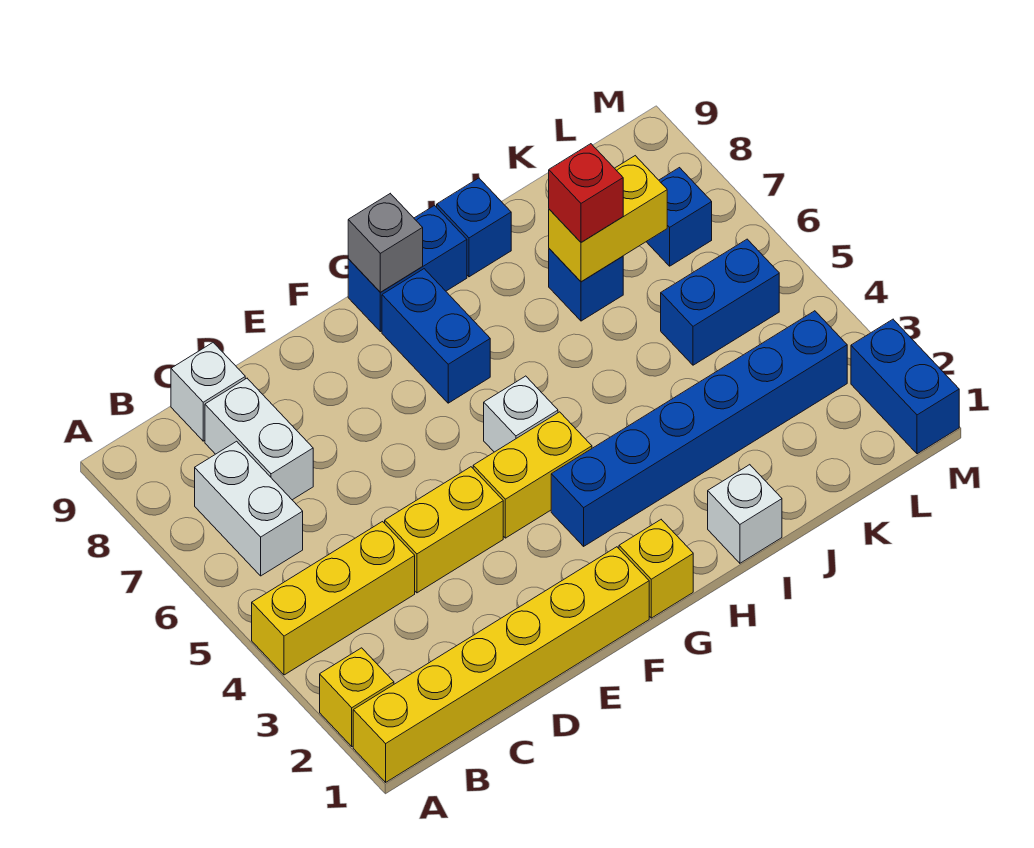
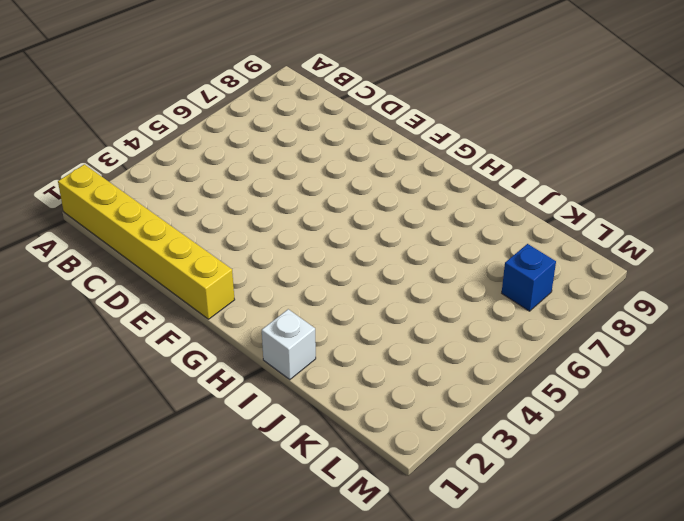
none -> yellow 1x1 brick [320,648,394,746]
none -> yellow 1x3 brick [252,522,415,675]
none -> white 1x2 brick [195,441,303,576]

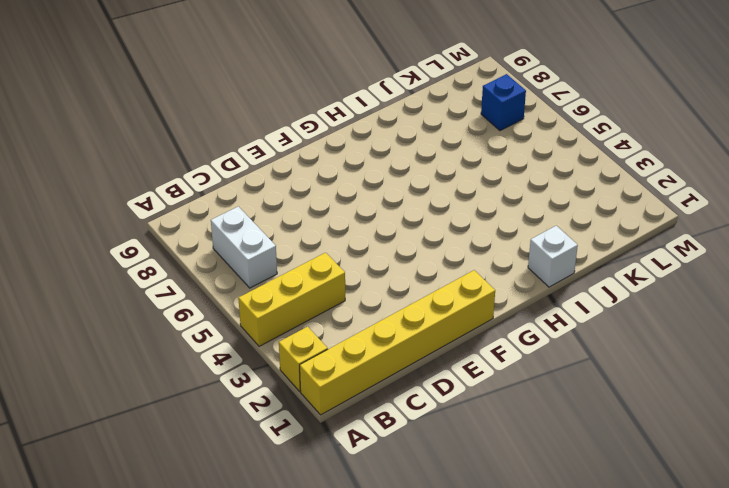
none -> white 1x2 brick [205,378,313,500]
none -> white 1x1 brick [171,343,245,441]
none -> yellow 1x2 brick [385,467,503,593]

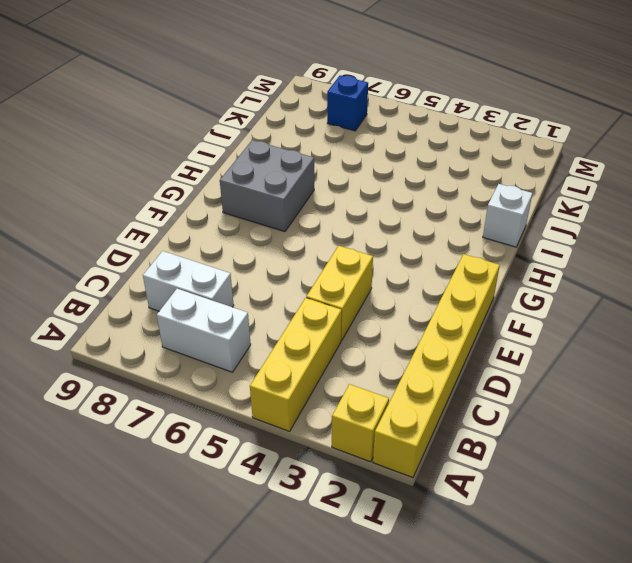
grey 2x2 brick [220,140,314,232] -> blue 1x2 brick [382,269,490,403]
none -> white 1x1 brick [171,343,245,441]
none -> yellow 1x2 brick [473,412,592,538]
none -> yellow 1x1 brick [619,520,693,618]

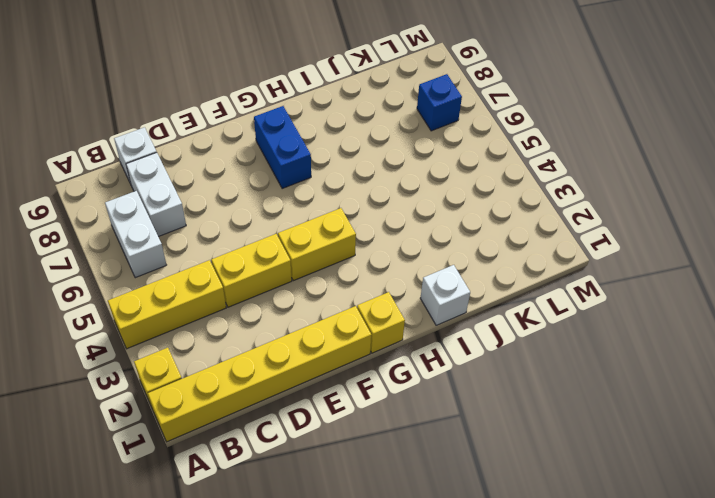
none -> blue 1x6 brick [551,311,847,546]
none -> white 1x1 brick [484,376,558,452]
none -> blue 1x2 brick [348,205,467,332]

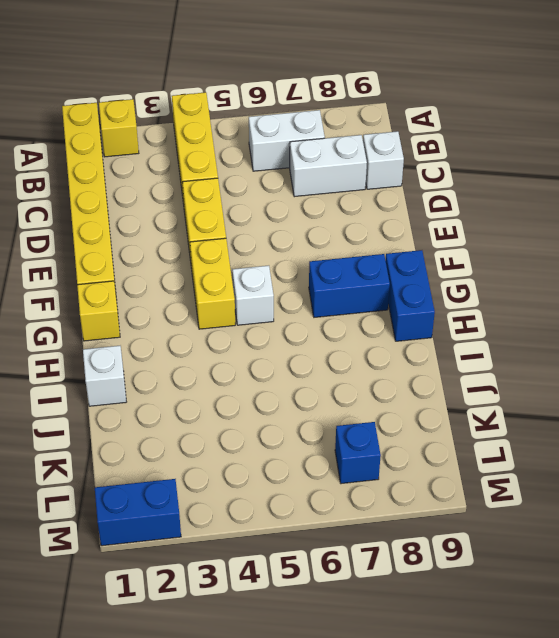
none -> blue 1x6 brick [551,311,847,546]
none -> blue 1x1 brick [437,178,511,277]
none -> blue 1x1 brick [549,249,623,321]

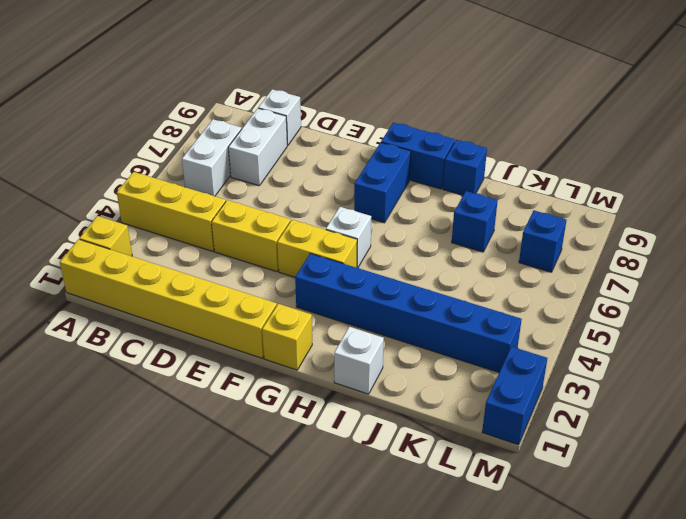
none -> blue 1x2 brick [661,239,779,365]
none -> grey 1x1 brick [348,194,423,292]
none -> yellow 1x2 brick [549,156,667,282]

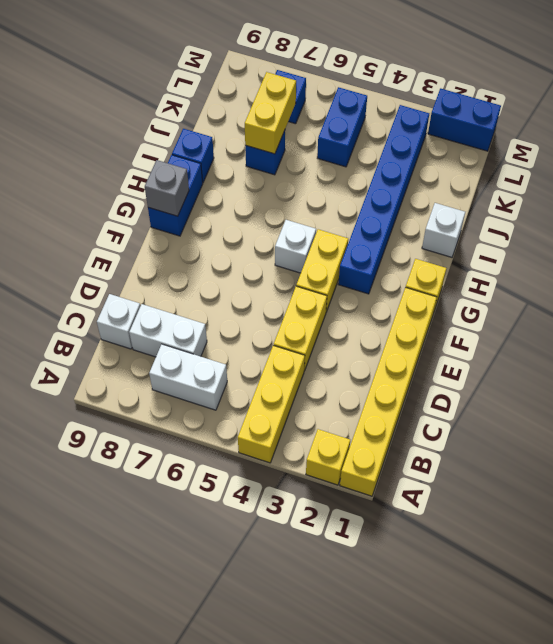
none -> blue 1x2 brick [382,269,490,403]
none -> red 1x1 brick [549,144,623,242]

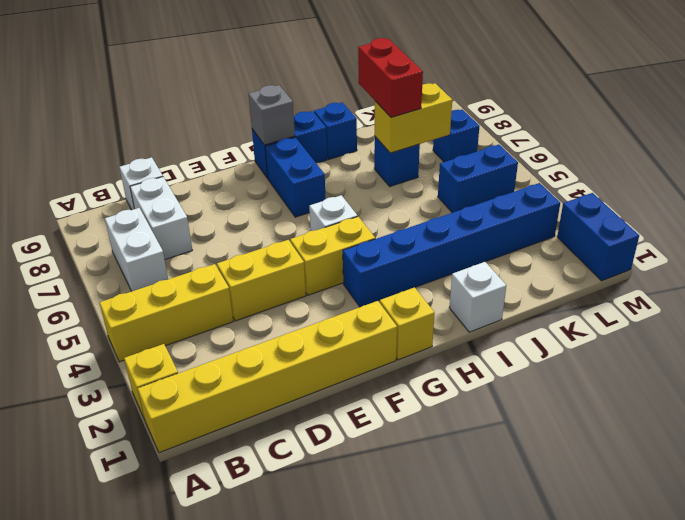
red 1x2 brick [358,38,423,118] -> red 1x1 brick [549,144,623,242]

